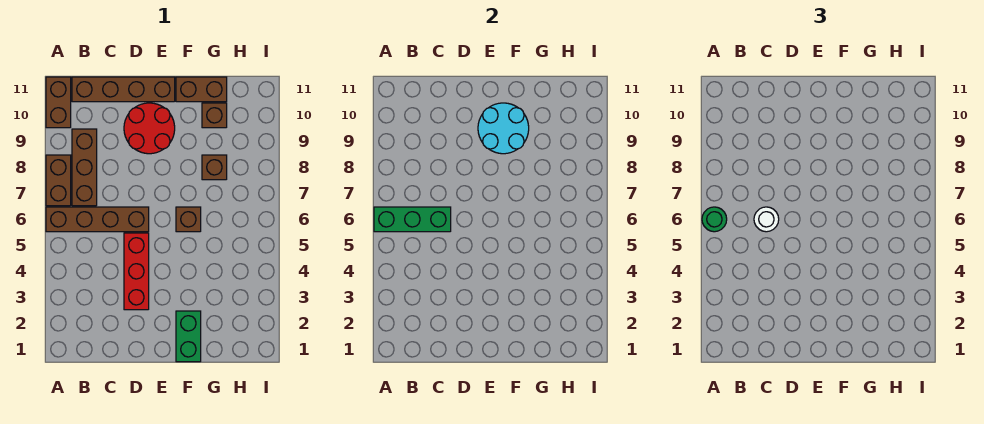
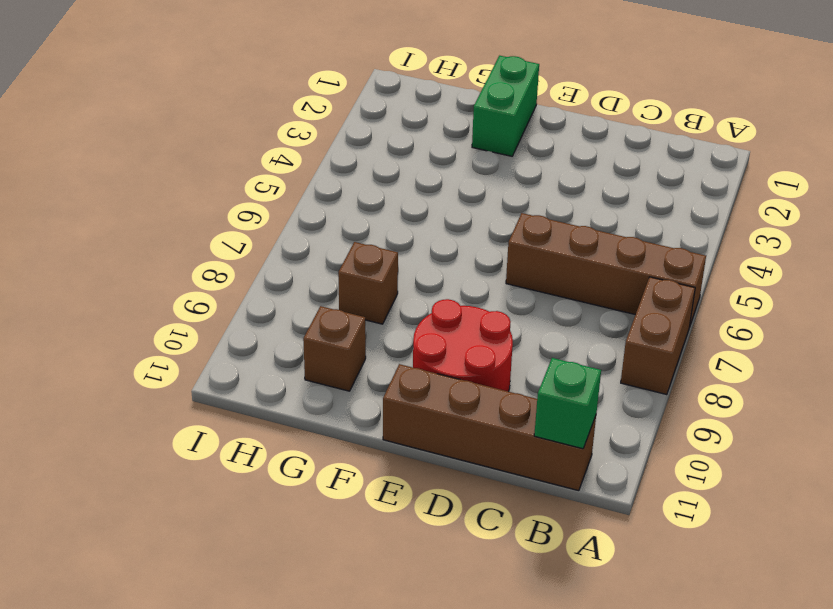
green 1x1 brick [534,358,601,449] -> none
none -> brown 1x2 brick [46,77,71,128]
none -> brown 1x3 brick [72,129,97,206]
none -> red 1x3 brick [124,233,149,310]

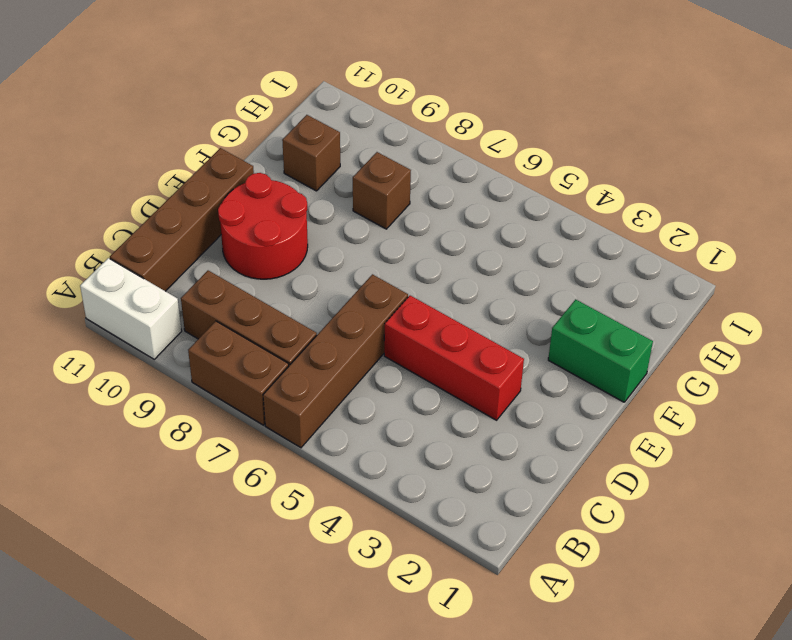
white 1x2 brick [80,258,182,359] -> brown 1x2 brick [46,77,71,128]
none -> brown 1x1 brick [176,207,201,232]
none -> brown 1x2 brick [176,77,227,102]
none -> green 1x3 brick [374,207,451,232]

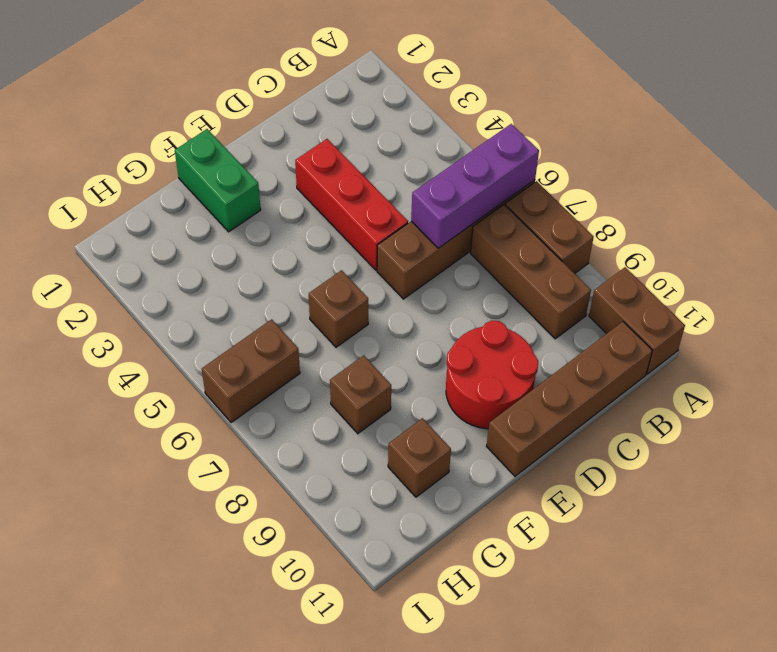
purple 1x3 brick [411,124,539,248] -> green 1x3 brick [374,207,451,232]
brown 1x2 brick [202,319,300,423] -> brown 1x2 brick moved to [176,77,227,102]
none -> cyan 2x2 round brick [478,103,529,154]
none -> green 1x1 round brick [702,207,727,232]
none -> white 1x1 round brick [754,207,779,232]

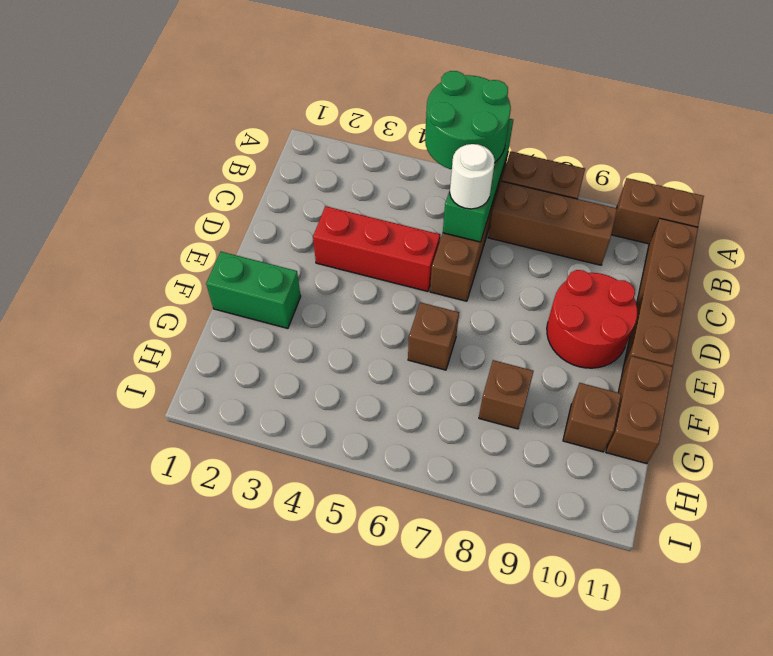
green 2x2 round brick [425,71,511,170] -> green 1x1 round brick [702,207,727,232]
none -> cyan 2x2 round brick [478,103,529,154]

